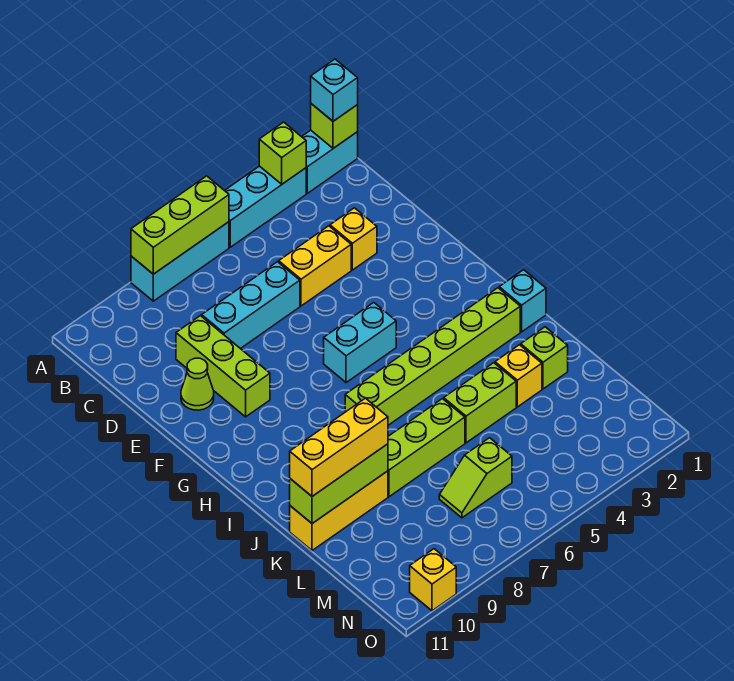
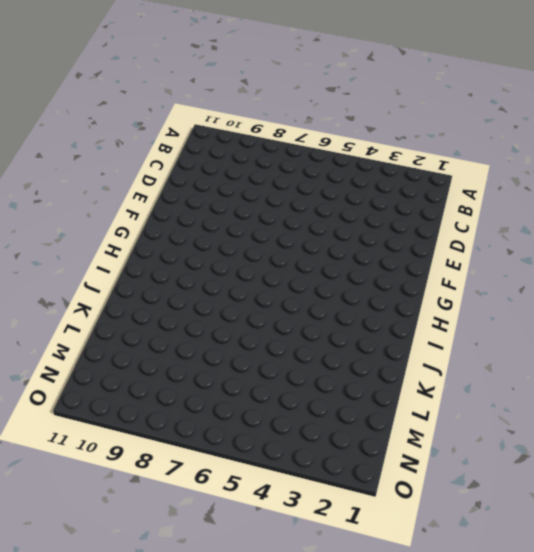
none -> cyan 1x2 brick [302,130,358,193]
none -> cyan 1x3 brick [225,166,306,247]
none -> cyan 1x3 brick [131,222,229,301]

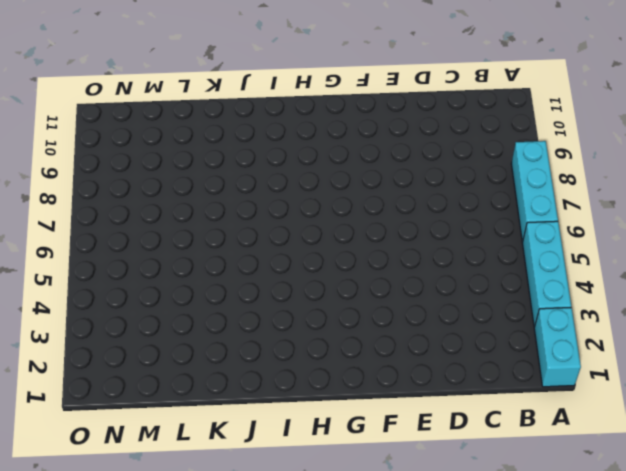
none -> yellow 1x1 brick [330,208,377,270]
none -> yellow 1x2 brick [279,226,351,306]
none -> cyan 1x3 brick [202,262,300,349]

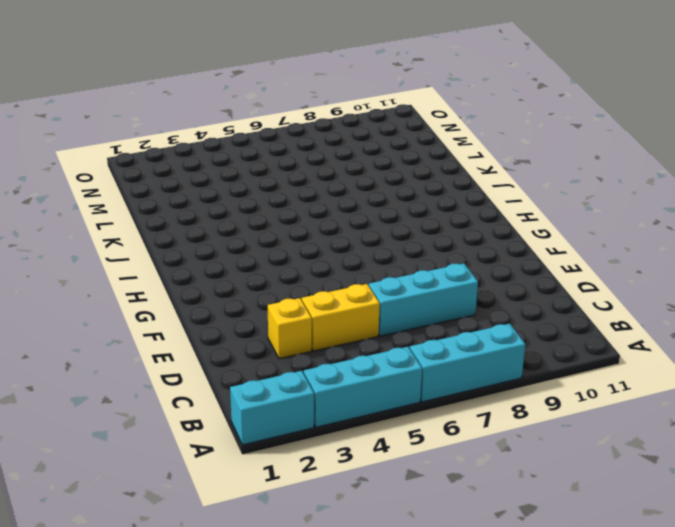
none -> lime 1x3 brick [176,316,270,417]
none -> lime 1x1 cone [181,358,214,410]
none -> cyan 1x2 brick [324,303,396,383]

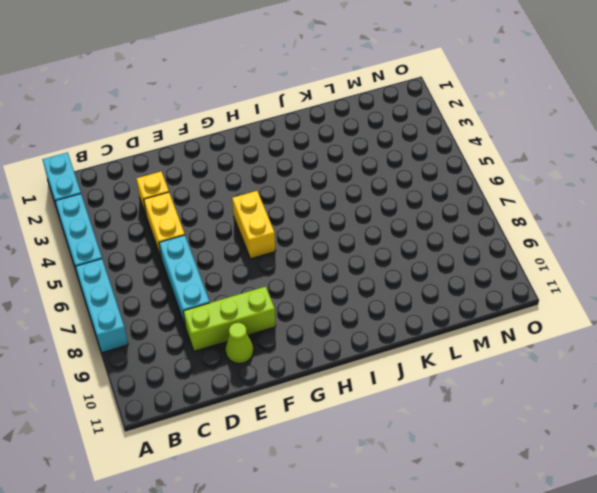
yellow 1x2 brick [232,191,275,259] -> cyan 1x2 brick [324,303,396,383]
none -> cyan 1x1 brick [499,270,546,332]
none -> lime 1x6 brick [345,288,520,425]
none -> lime 1x1 brick [521,327,568,389]

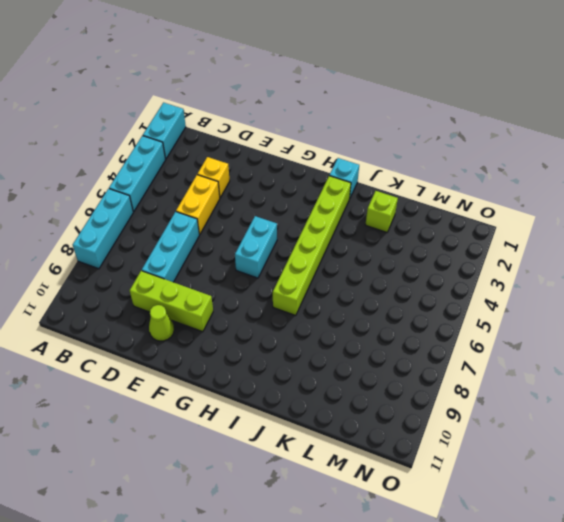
none -> yellow 1x1 brick [495,345,542,407]
none -> lime 1x2 brick [444,363,516,443]
none -> lime 1x3 brick [388,399,465,497]

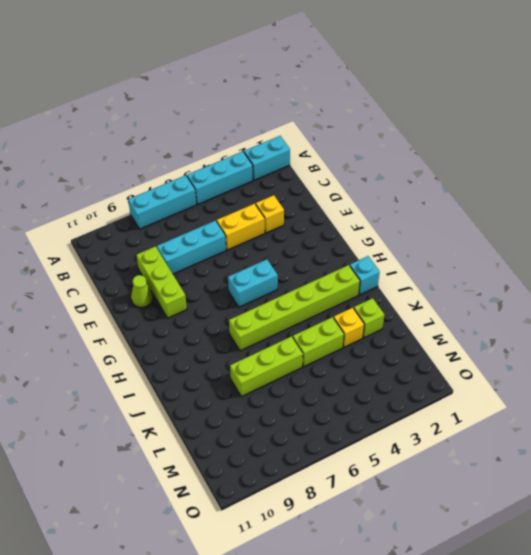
none -> yellow 1x3 brick [290,471,388,550]
none -> lime 1x2 slope [439,438,512,518]
none -> yellow 1x1 brick [410,549,456,611]

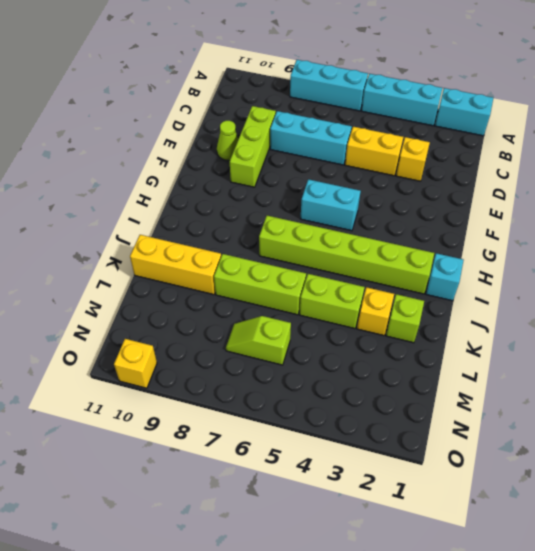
none -> lime 1x1 brick [311,104,358,148]
none -> lime 1x1 brick [259,122,306,184]
none -> lime 1x3 brick [131,176,229,274]

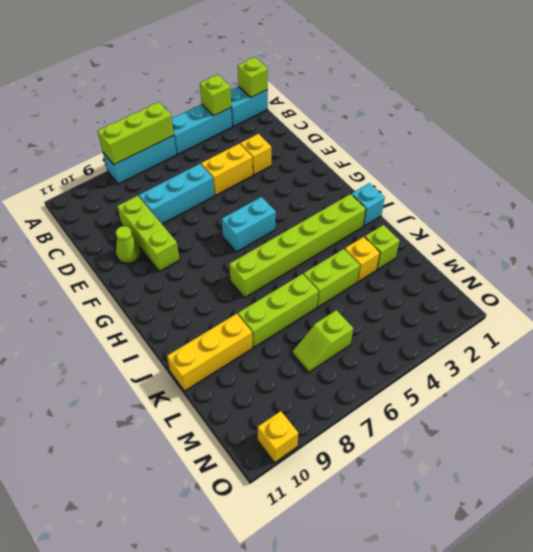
none -> lime 1x3 brick [290,444,388,523]
none -> cyan 1x1 brick [311,59,358,121]
none -> yellow 1x3 brick [290,398,388,496]

